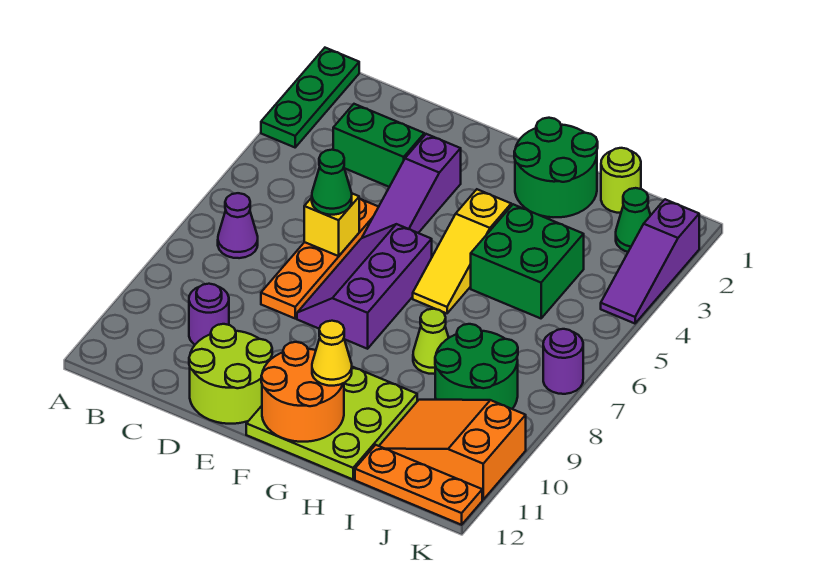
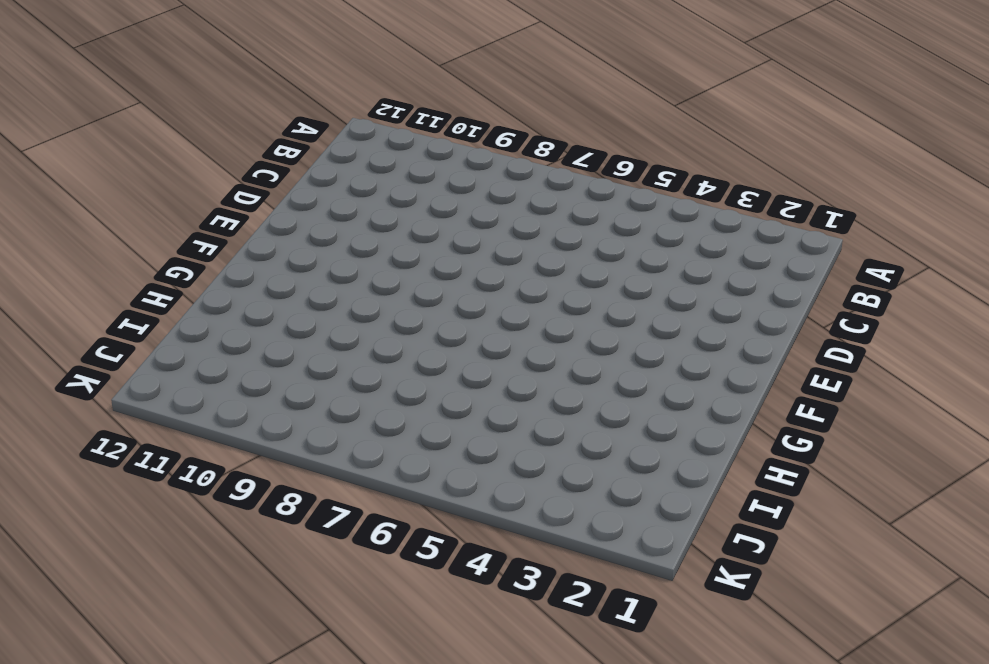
none -> green 1x3 plate [261,48,359,147]
none -> purple 1x1 cone [218,193,258,258]
none -> green 1x2 brick [333,104,424,187]

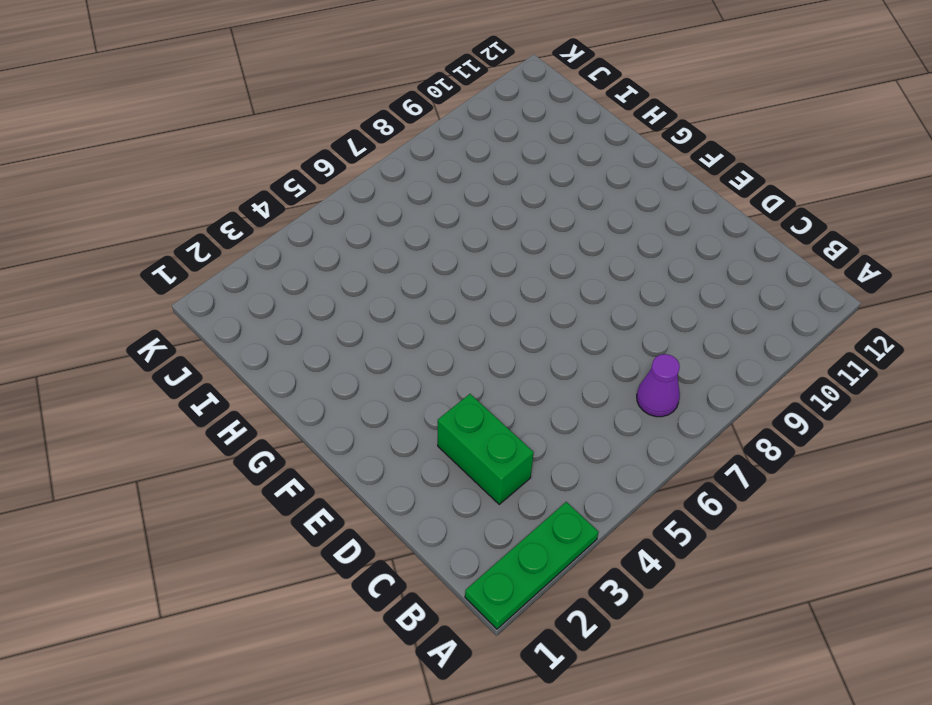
none -> purple 1x1 round brick [189,284,229,344]
none -> orange 1x4 plate [261,198,378,318]
none -> lime 2x2 round brick [189,324,272,424]

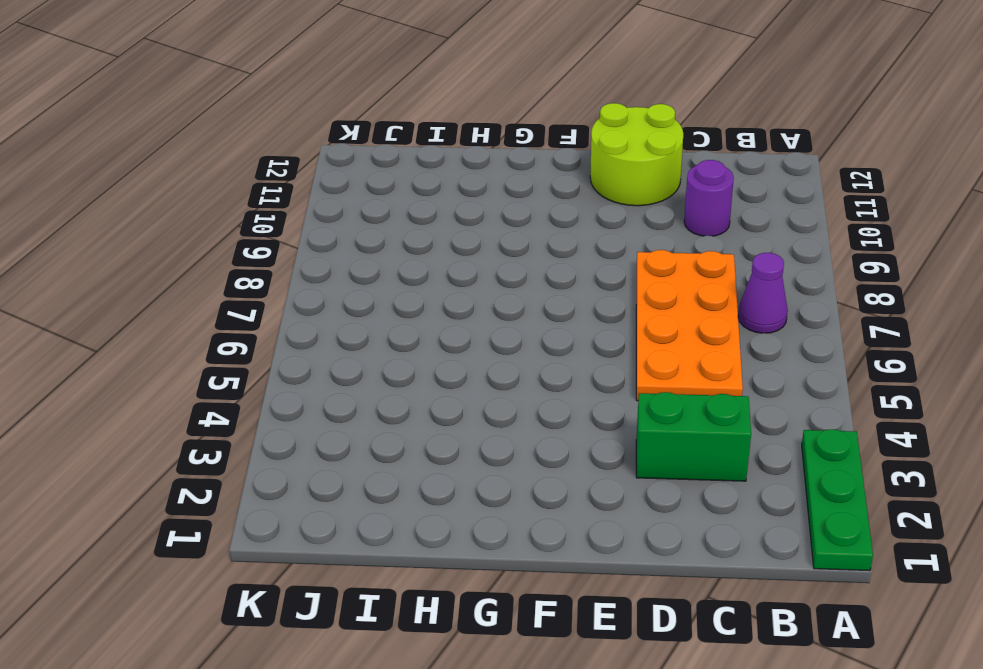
orange 2x4 plate [636,250,743,401] -> orange 1x4 plate [261,198,378,318]
none -> purple 1x3 slope [362,134,461,238]
none -> purple 2x3 slope [297,224,432,349]
none -> lime 3x3 plate [246,367,417,479]

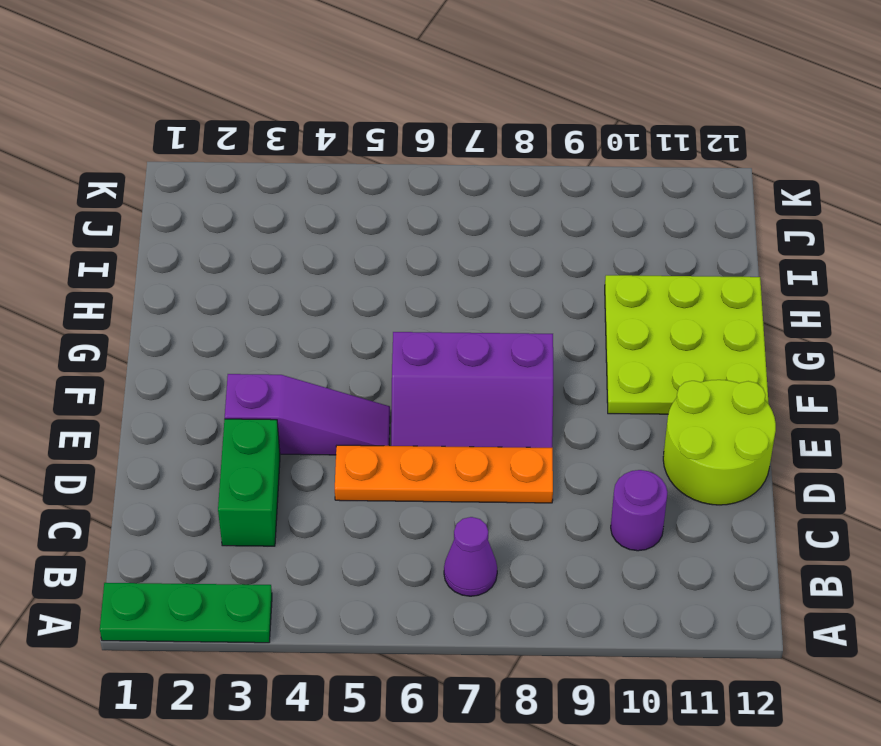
none -> green 2x2 round brick [514,118,598,217]
none -> yellow 1x3 slope [413,189,512,313]
none -> green 2x2 brick [471,204,584,318]

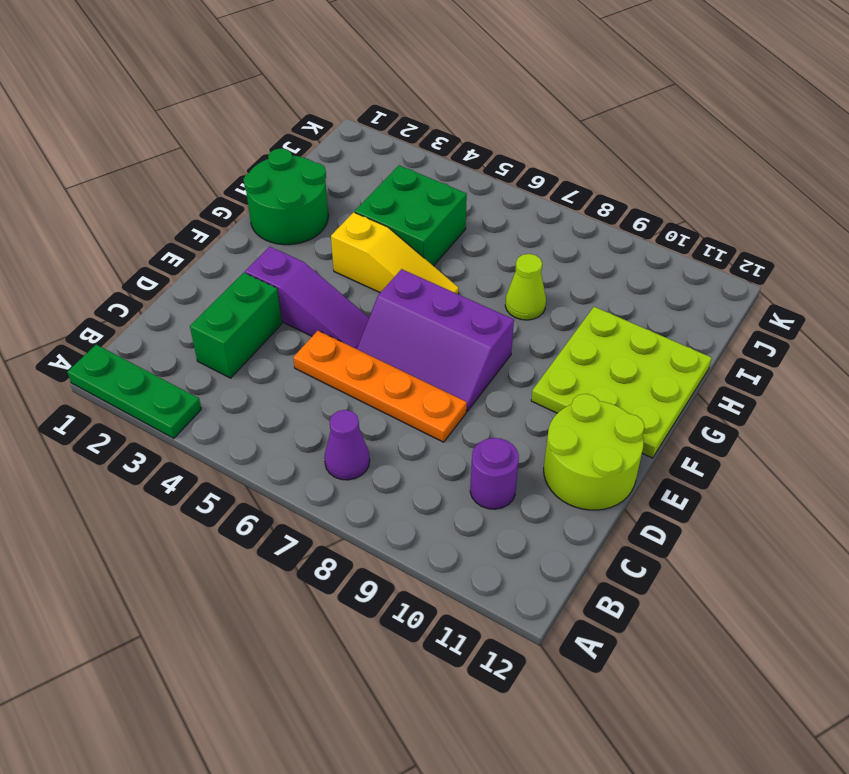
none -> lime 1x1 round brick [601,148,641,213]
none -> green 2x2 round brick [435,324,518,409]
none -> orange 2x3 slope [379,400,526,499]

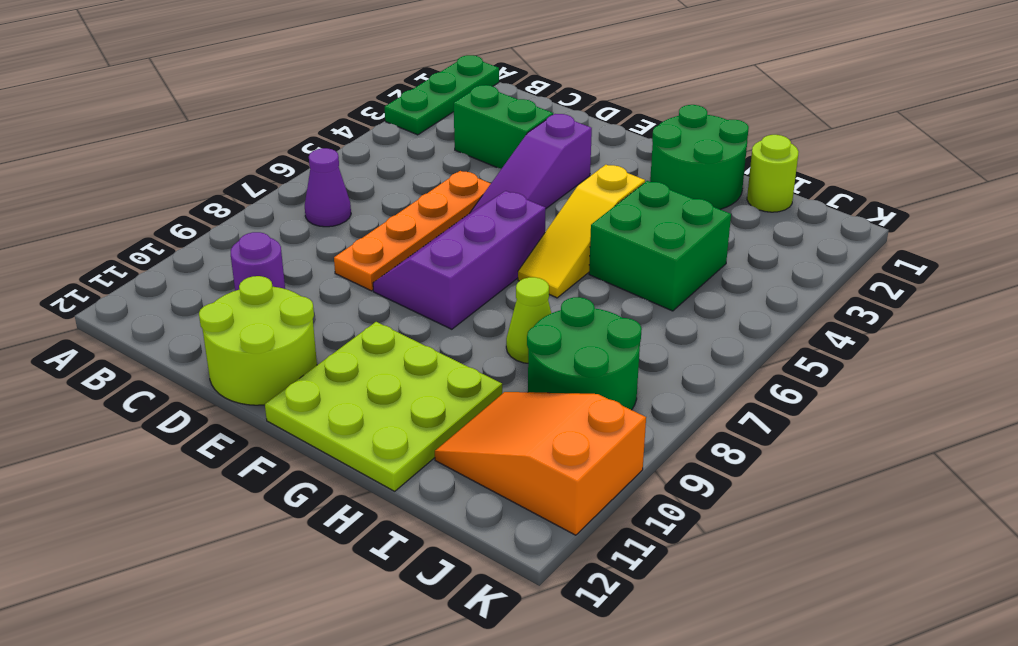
none -> orange 1x3 plate [355,445,482,525]
none -> green 1x1 cone [616,188,651,252]
none -> purple 1x3 slope [601,199,699,323]

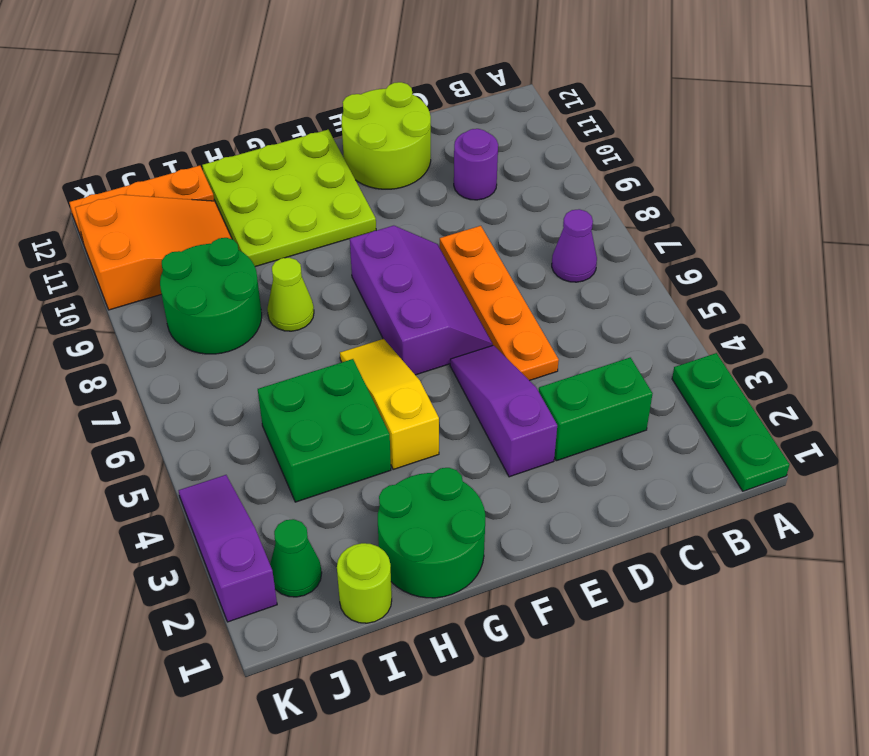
none -> purple 1x1 round brick [543,329,583,394]
none -> yellow 1x1 brick [304,194,359,256]
none -> orange 2x2 round brick [261,342,344,442]

